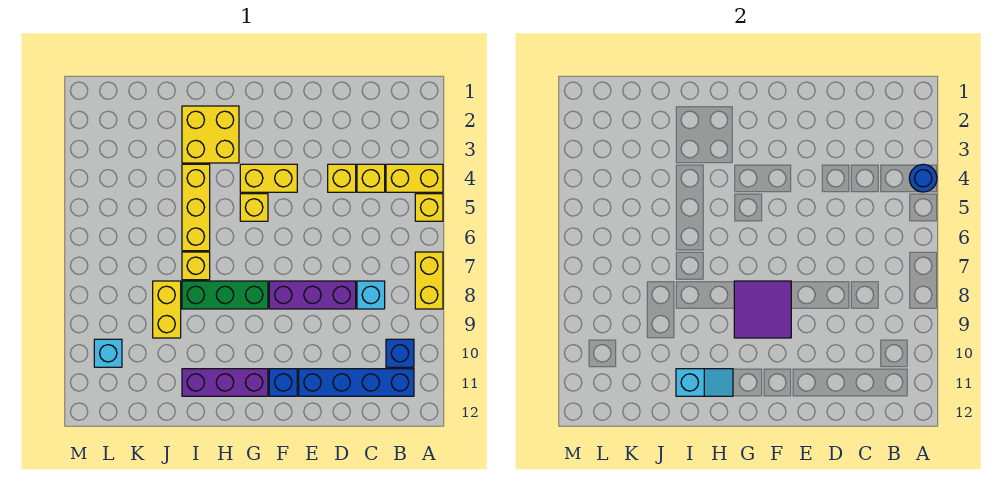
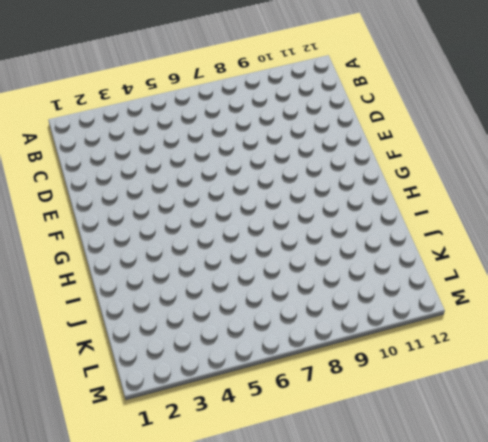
none -> yellow 1x2 brick [386,164,443,192]
none -> yellow 1x1 brick [415,194,443,221]
none -> yellow 1x2 brick [415,252,443,309]

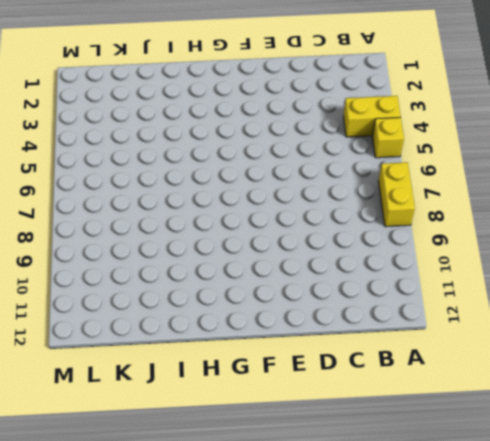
none -> blue 1x1 brick [386,339,414,367]
none -> blue 1x4 brick [299,369,414,396]
none -> yellow 1x1 brick [357,164,385,192]

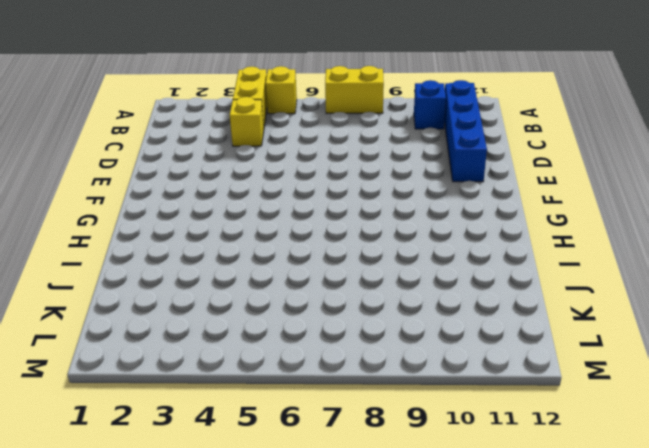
none -> cyan 1x1 brick [357,281,385,309]
none -> yellow 1x1 brick [328,164,356,192]
none -> purple 1x3 brick [269,281,356,309]

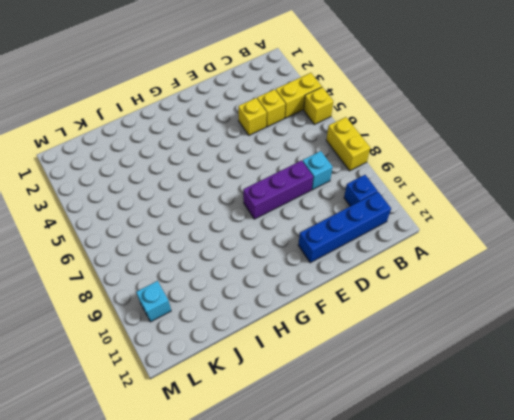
none -> yellow 1x2 brick [240,164,297,192]
none -> blue 1x1 brick [269,369,297,396]
none -> yellow 1x1 brick [240,194,268,221]

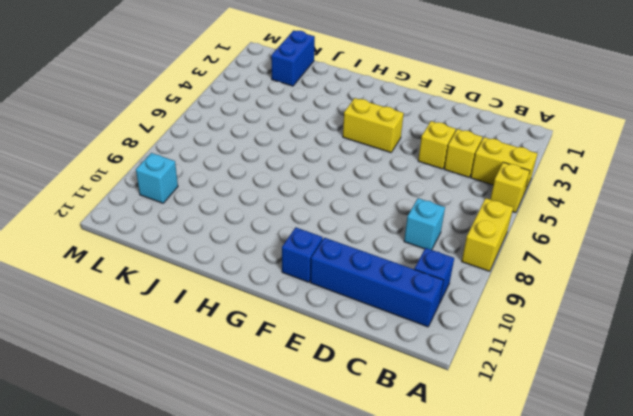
blue 1x2 brick [271,30,315,86] -> none
none -> purple 1x3 brick [269,281,356,309]
none -> yellow 1x1 brick [240,194,268,221]
none -> green 1x3 brick [182,281,268,309]

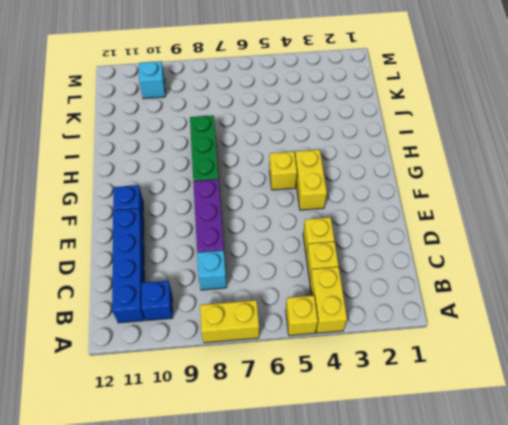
none -> purple 1x3 brick [182,369,268,396]
none -> yellow 2x2 brick [182,106,239,163]
none -> yellow 1x3 brick [182,164,210,251]

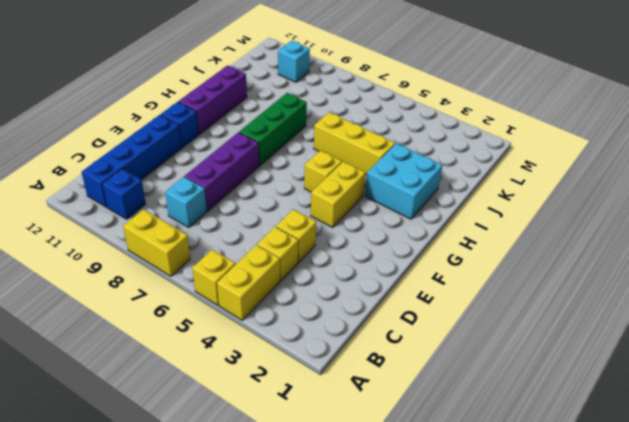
cyan 2x2 brick [365,144,443,219] -> yellow 2x2 brick [182,106,239,163]
none -> yellow 1x1 brick [182,252,210,280]
none -> yellow 1x2 brick [153,281,181,338]
none -> blue 1x1 round brick [909,164,937,192]

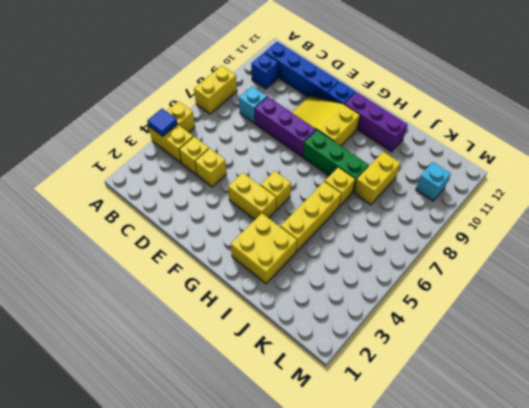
blue 1x1 tile [147,109,177,136] -> blue 1x1 round brick [909,164,937,192]
yellow 2x3 slope [292,96,360,146] -> none
none -> purple 2x2 tile [734,281,791,338]
none -> cyan 1x2 slope [676,369,733,396]

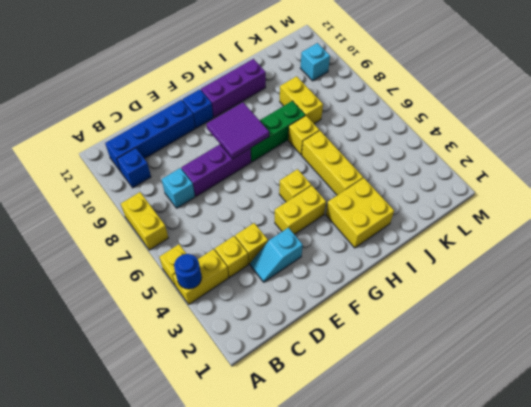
cyan 1x2 slope [250,228,303,282] -> cyan 1x2 slope moved to [676,369,733,396]

